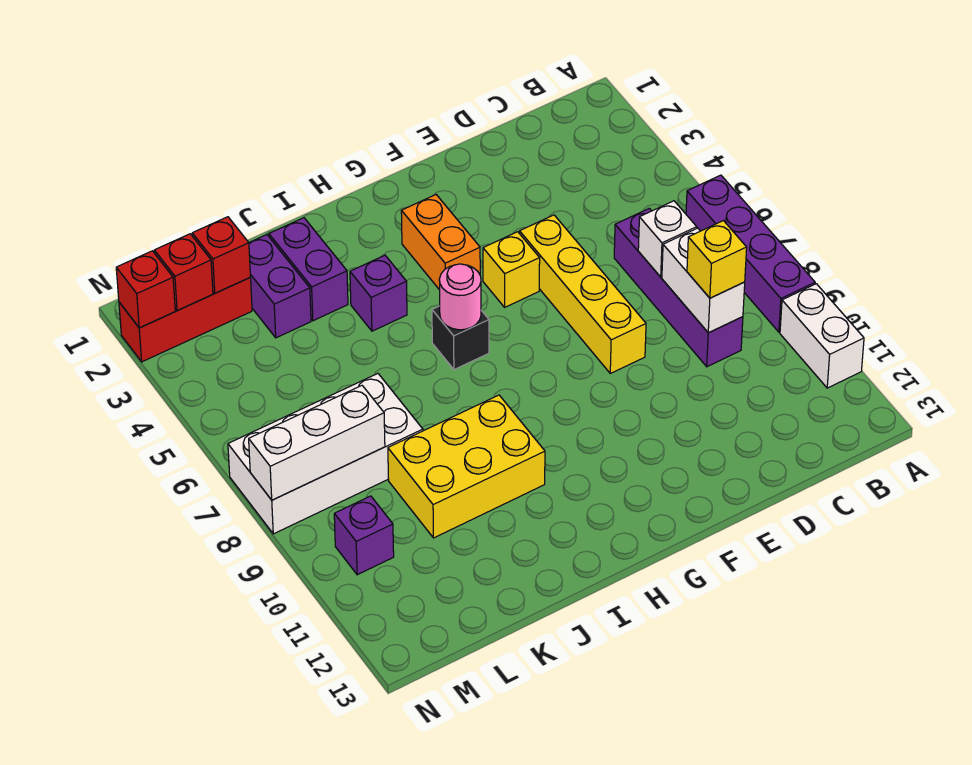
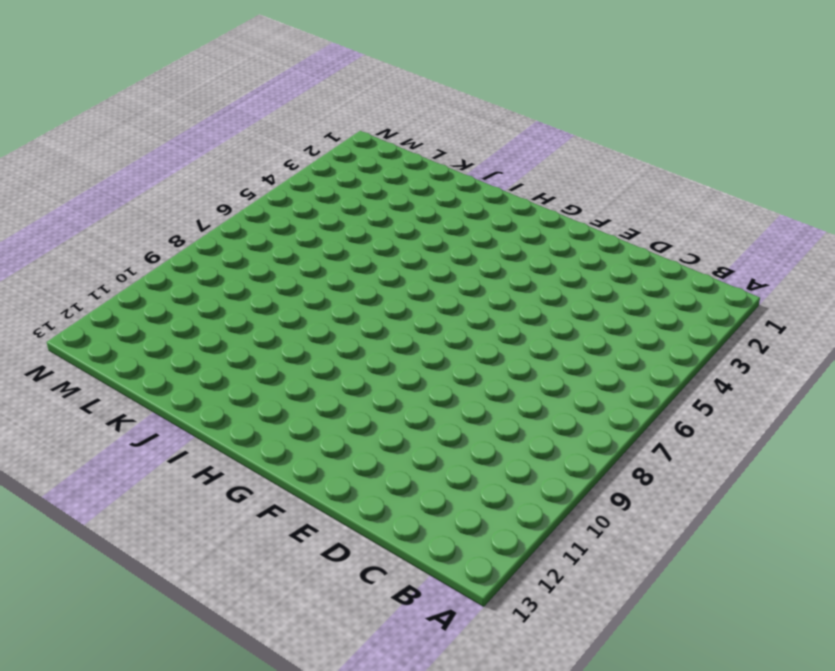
none -> purple 1x4 brick [686,175,815,332]
none -> white 1x2 brick [780,284,864,388]
none -> purple 1x4 brick [614,208,743,367]

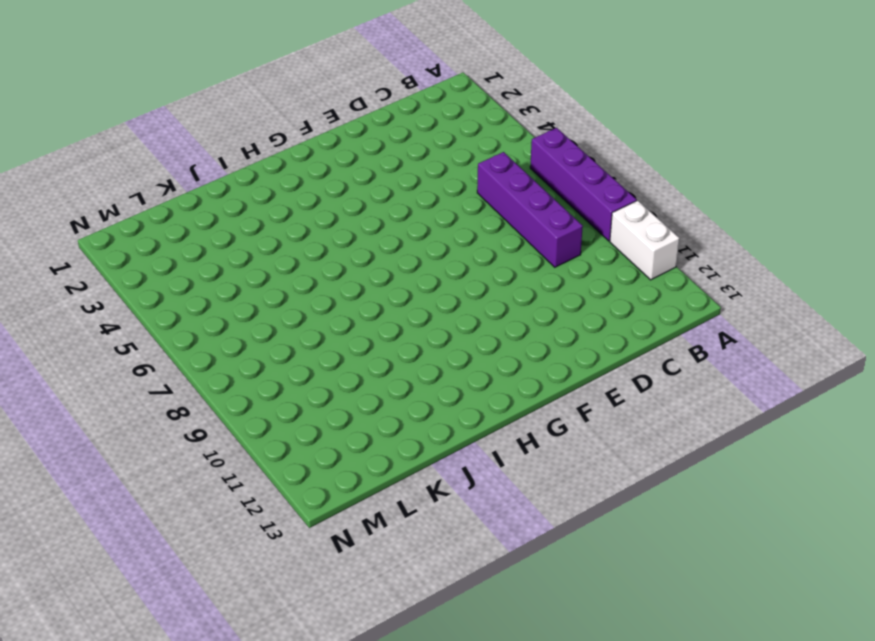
none -> yellow 1x4 brick [520,215,646,373]
none -> yellow 1x1 brick [483,232,540,307]
none -> orange 1x2 brick [401,195,480,290]

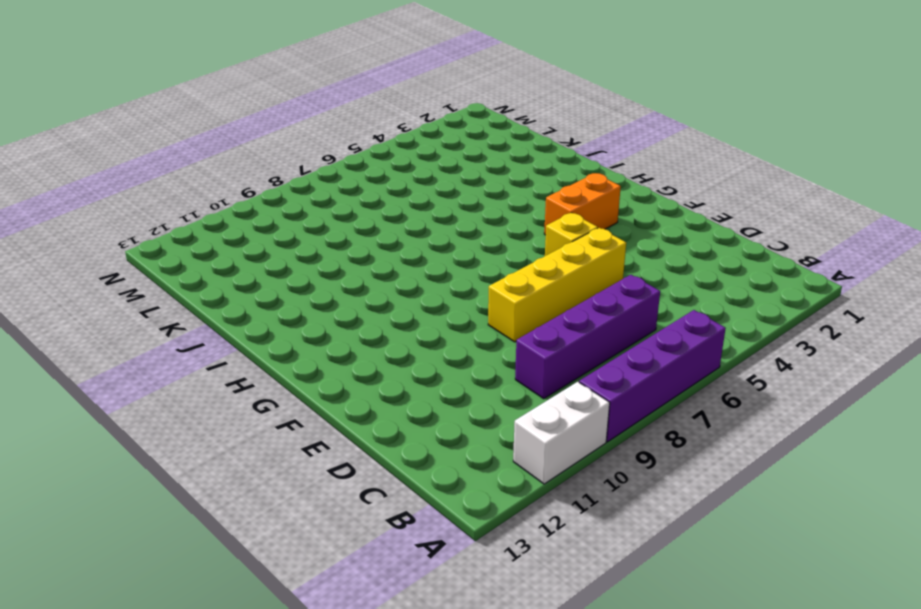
none -> black 1x1 brick [432,306,489,370]
none -> purple 1x1 brick [350,255,407,331]
none -> yellow 2x3 brick [388,395,545,538]

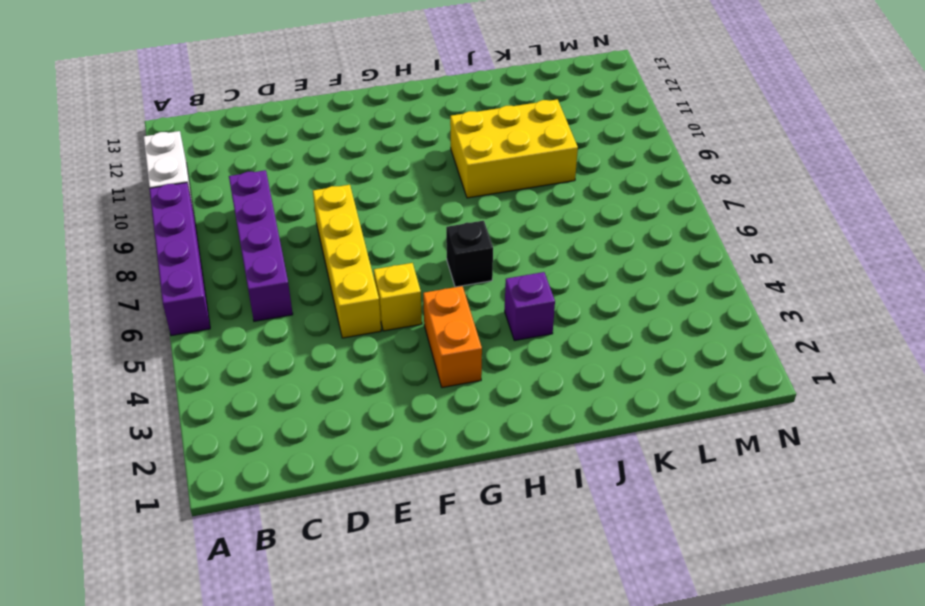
none -> purple 1x2 brick [269,218,348,321]
none -> purple 1x2 brick [249,235,311,338]
none -> white 2x4 brick [228,374,423,534]

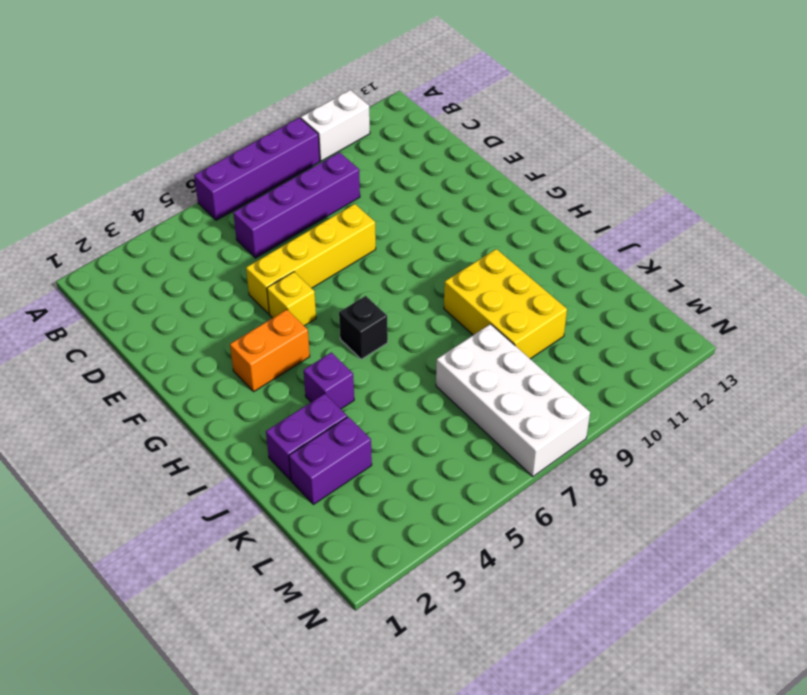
none -> red 1x3 brick [119,278,252,362]
none -> purple 1x1 brick [334,496,394,575]
none -> white 1x1 brick [638,201,697,277]

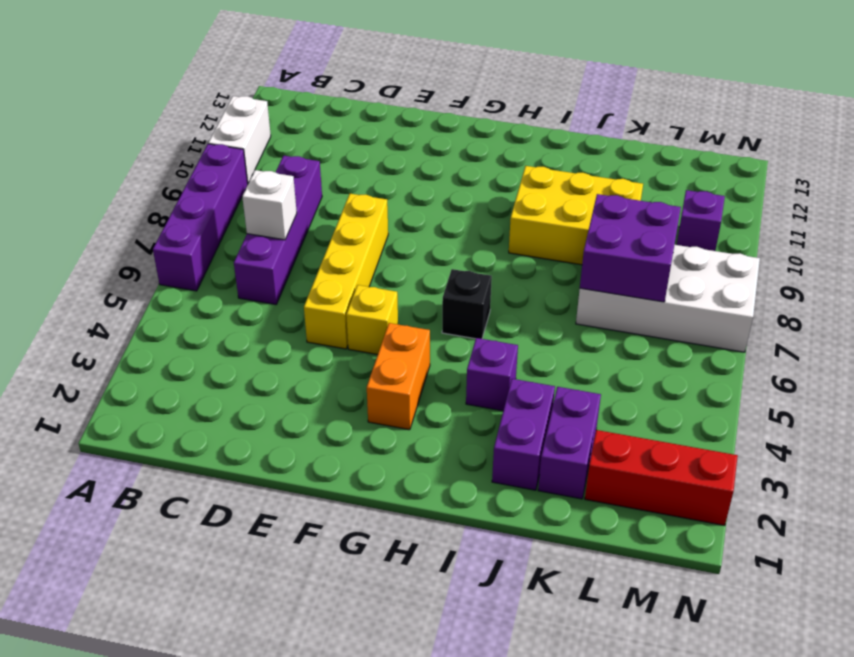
purple 2x2 brick [580,194,681,302] -> white 1x3 brick [249,386,385,500]
none -> white 1x2 brick [662,228,745,333]
none -> pink 1x1 round brick [439,264,481,330]
none -> red 1x1 brick [192,217,251,293]

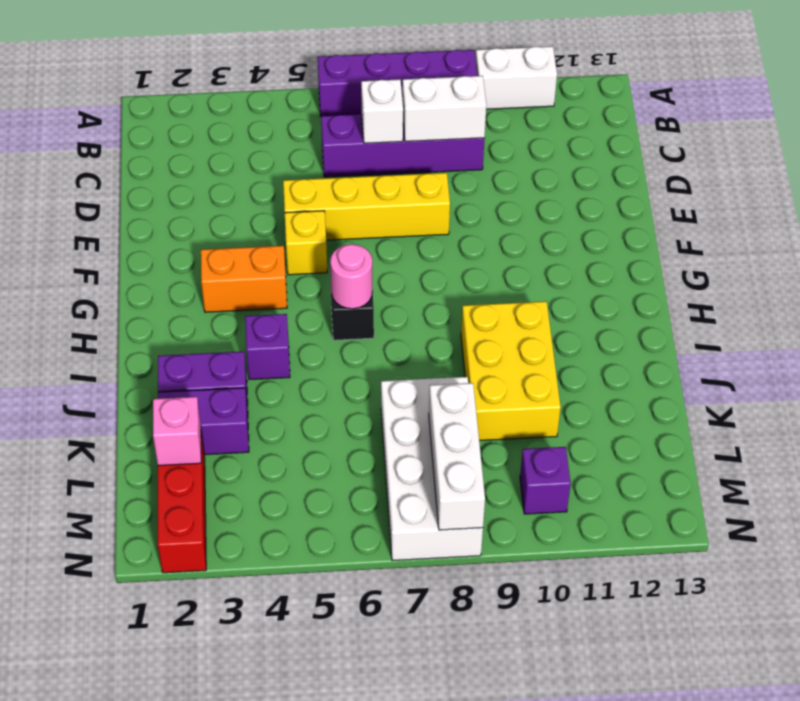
pink 1x1 brick [153,397,201,466] -> red 1x1 brick [192,217,251,293]
none -> red 1x1 brick [154,234,213,311]
none -> red 1x1 brick [116,251,175,328]
none -> yellow 1x1 brick [687,221,747,298]

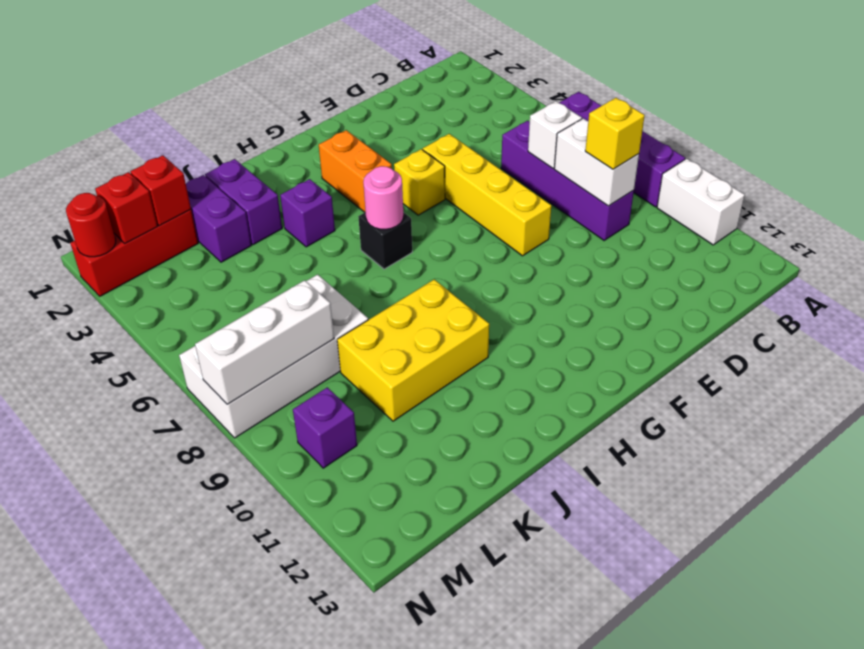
red 1x1 round brick [66,193,116,257] -> red 1x1 brick [116,251,175,328]

